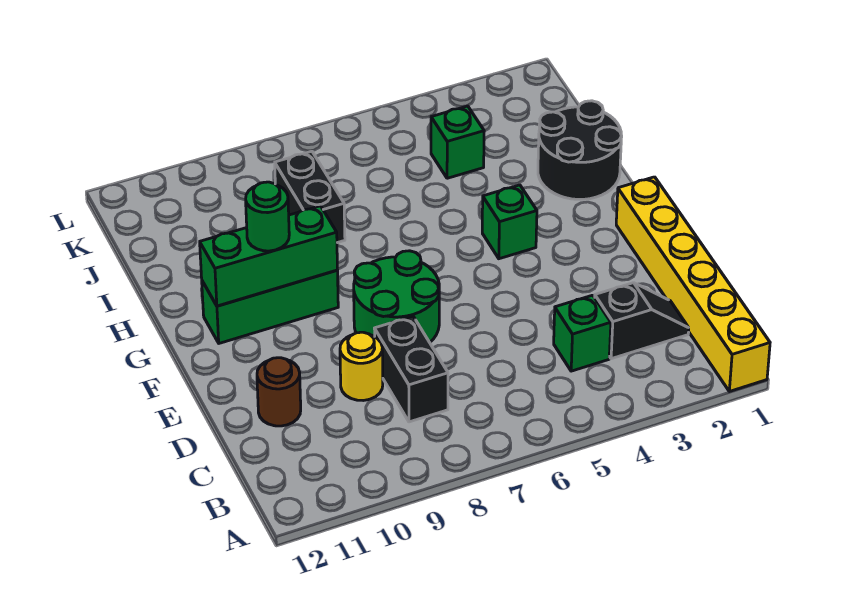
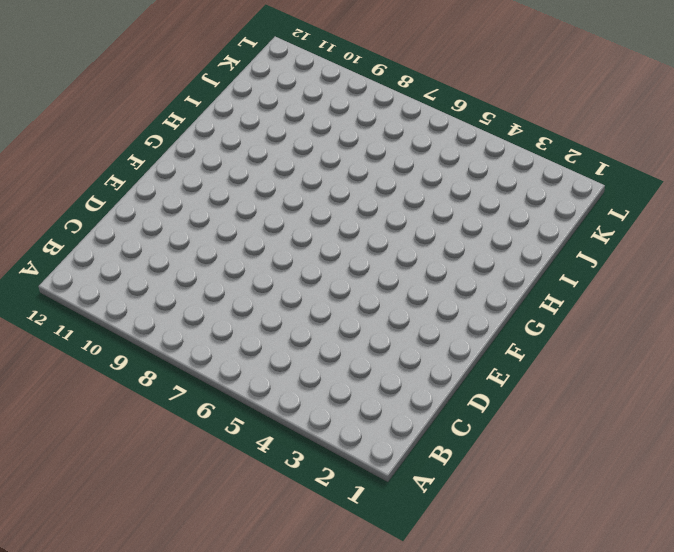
none -> yellow 1x6 brick [616,177,770,391]
none -> black 1x2 slope [595,283,689,359]
none -> green 1x1 brick [554,295,611,371]

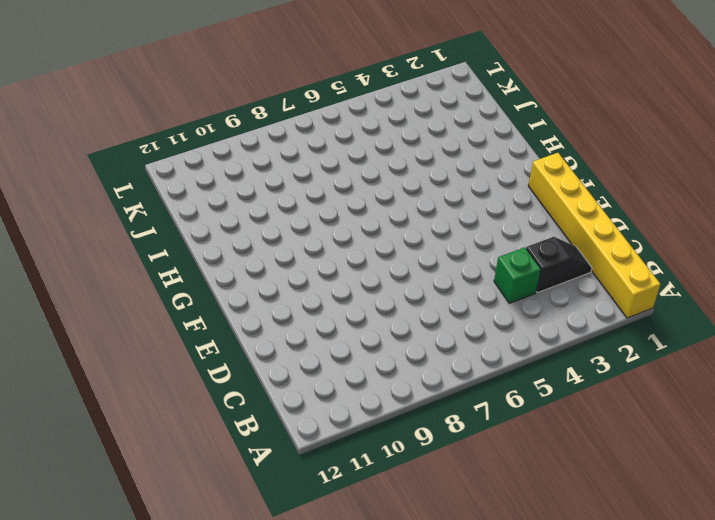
none -> black 1x2 brick [374,316,448,422]
none -> yellow 1x1 round brick [340,332,383,401]
none -> brown 1x1 round brick [257,358,301,426]

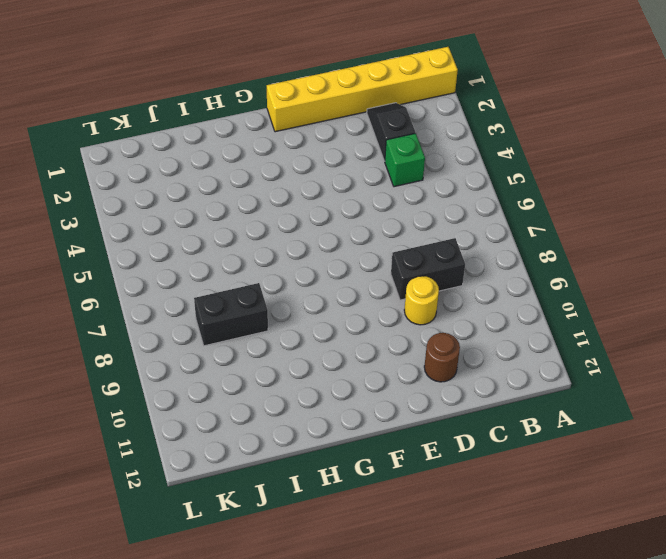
none -> green 2x2 round brick [354,251,439,342]
none -> green 1x1 brick [482,185,537,259]
none -> green 1x3 brick [202,270,338,343]

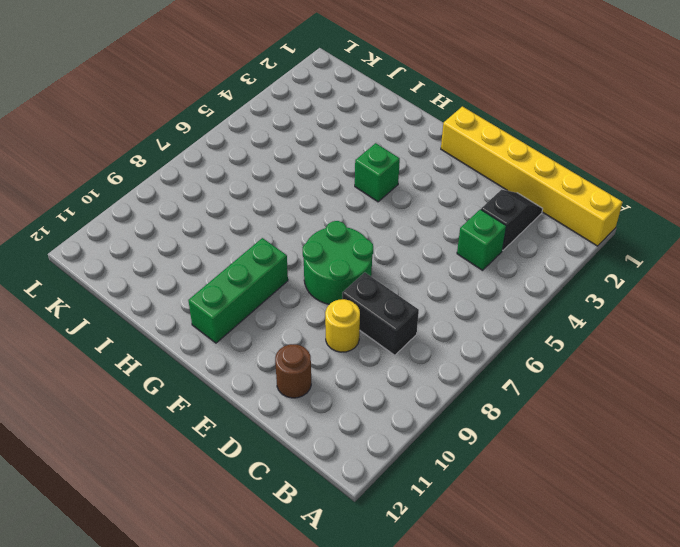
none -> black 2x2 round brick [538,101,621,199]
none -> black 1x2 brick [275,151,345,243]
none -> green 1x1 brick [431,106,484,178]

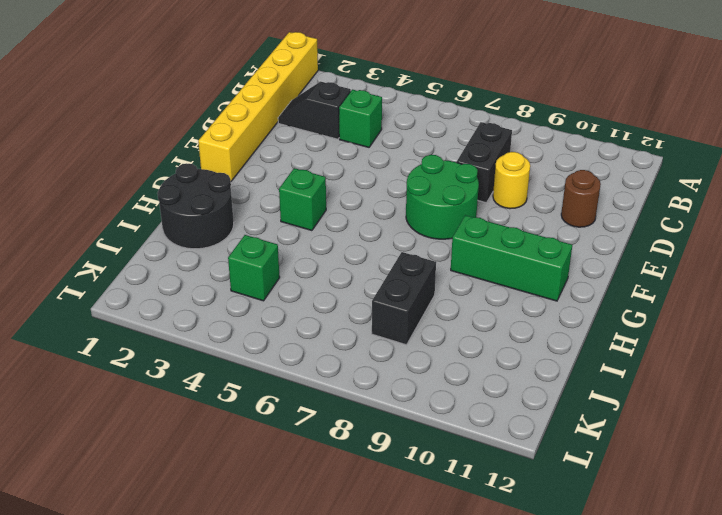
none -> green 1x3 brick [200,206,337,306]
none -> green 1x1 round brick [246,182,289,251]

